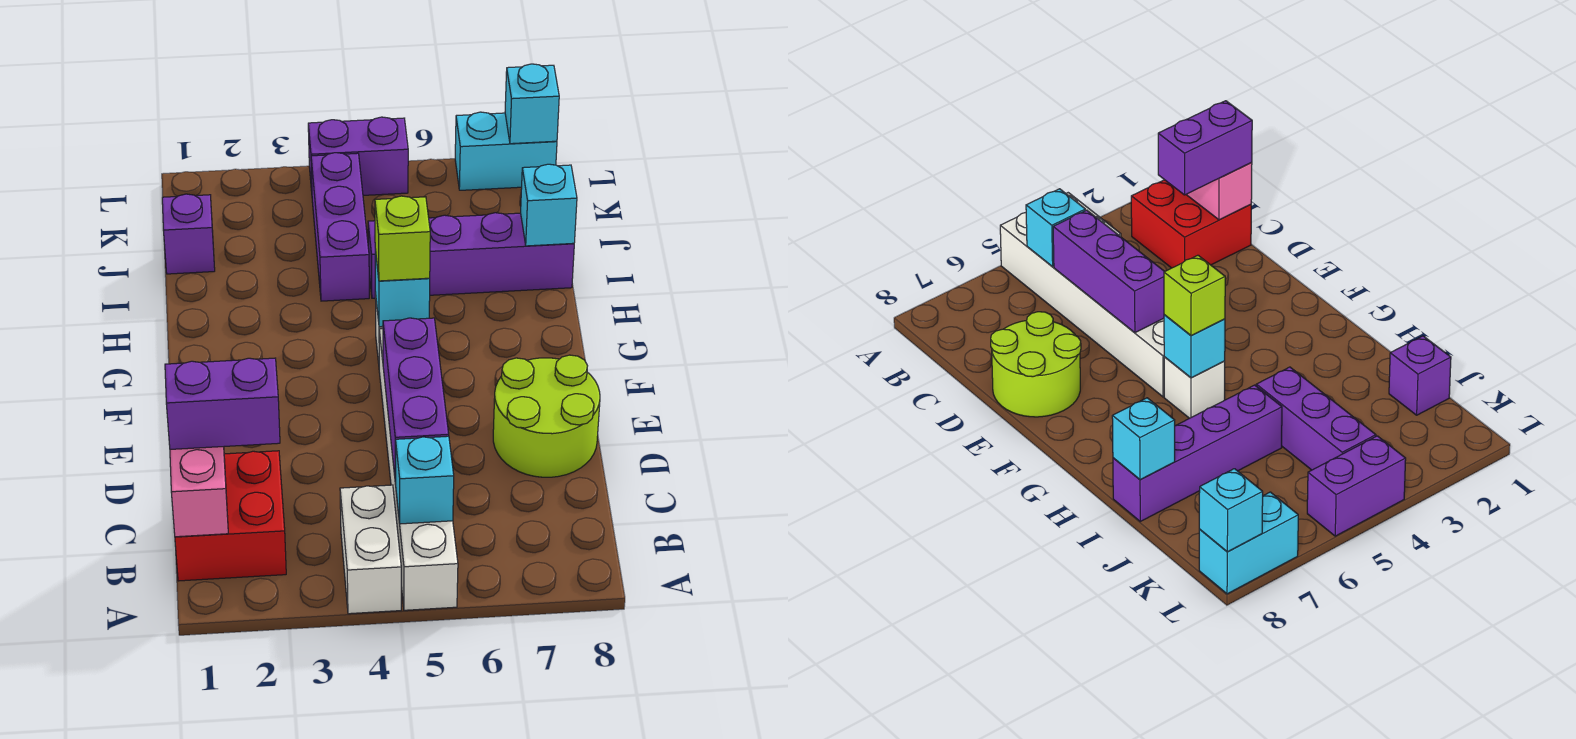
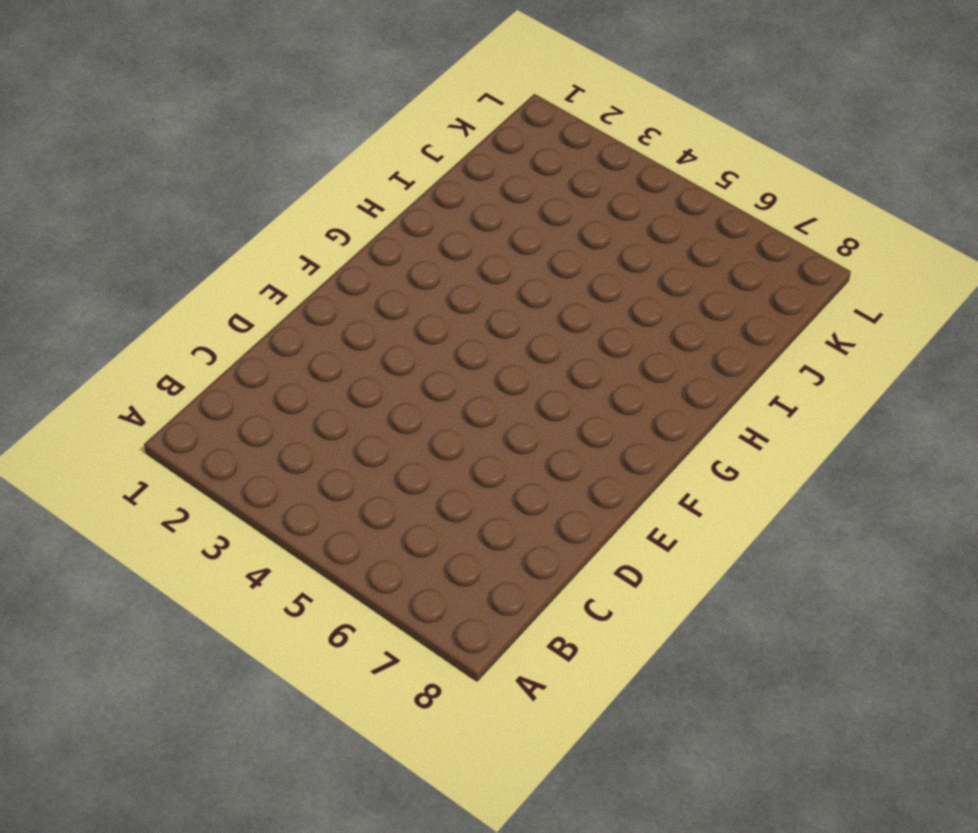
none -> white 1x2 brick [340,485,401,614]
none -> white 1x6 brick [379,329,458,610]
none -> red 2x2 brick [175,451,286,581]

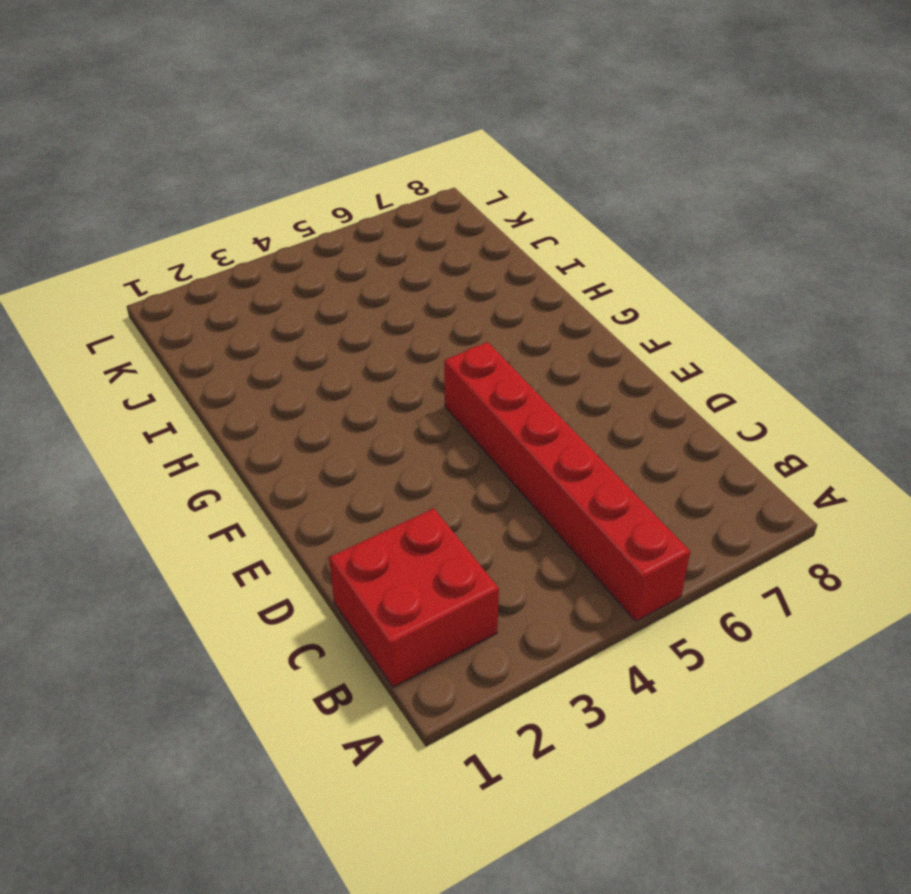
red 1x6 brick [444,342,690,621] -> white 1x6 brick [379,329,458,610]
none -> white 1x2 brick [340,485,401,614]
none -> lime 2x2 round brick [493,355,600,477]
none -> white 1x1 brick [1164,357,1225,418]

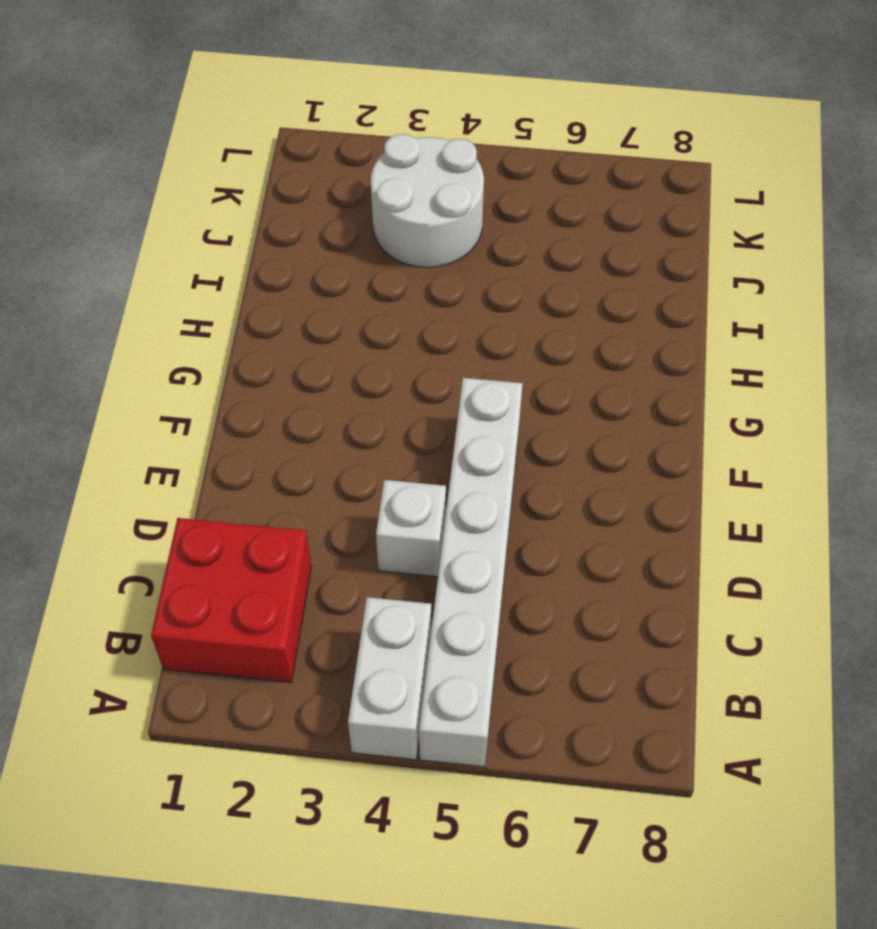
white 1x1 brick [376,480,446,577] -> white 1x1 brick moved to [1164,357,1225,418]
white 2x2 round brick [371,134,484,268] -> purple 1x3 brick [311,153,369,301]
none -> lime 2x2 round brick [493,355,600,477]
none -> purple 1x4 brick [368,213,574,298]
none -> purple 1x1 brick [162,194,215,274]

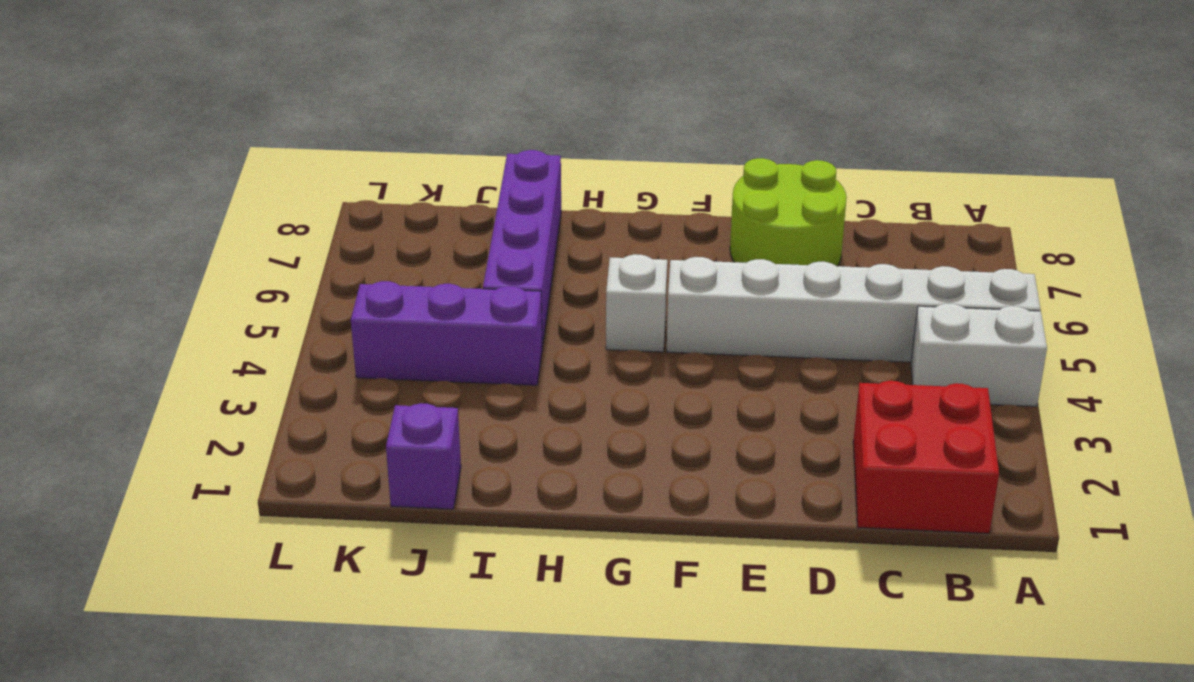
none -> purple 1x2 brick [308,117,408,195]
none -> cyan 1x2 brick [455,112,557,190]
none -> pink 1x2 brick [170,447,228,537]

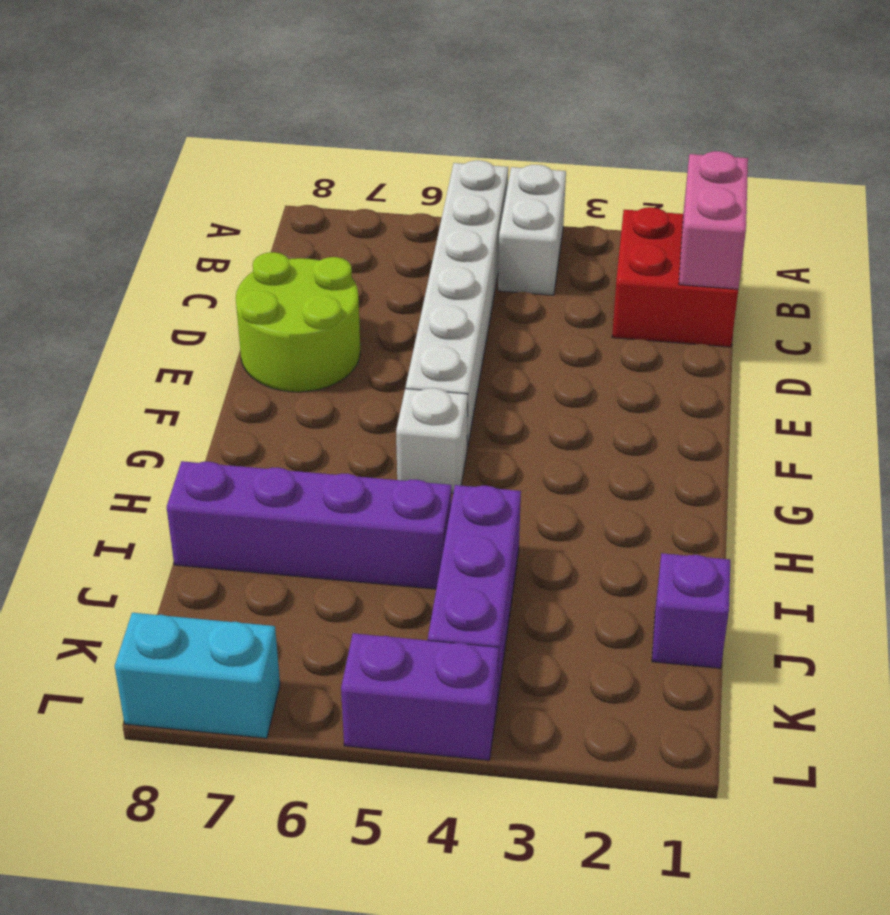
none -> cyan 1x1 brick [395,436,454,524]
none -> purple 1x3 brick [383,318,449,482]
none -> cyan 1x1 brick [375,250,430,327]

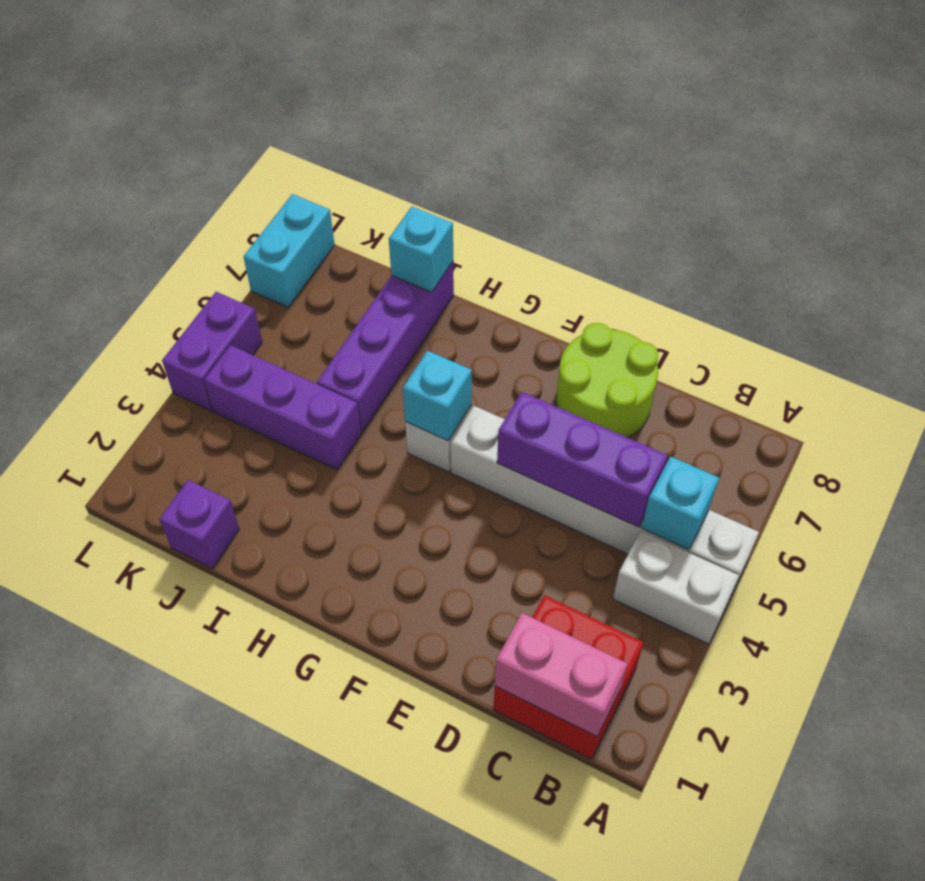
none -> cyan 1x1 brick [505,64,559,144]
none -> purple 1x2 brick [165,358,280,449]
none -> lime 1x1 brick [375,196,430,281]

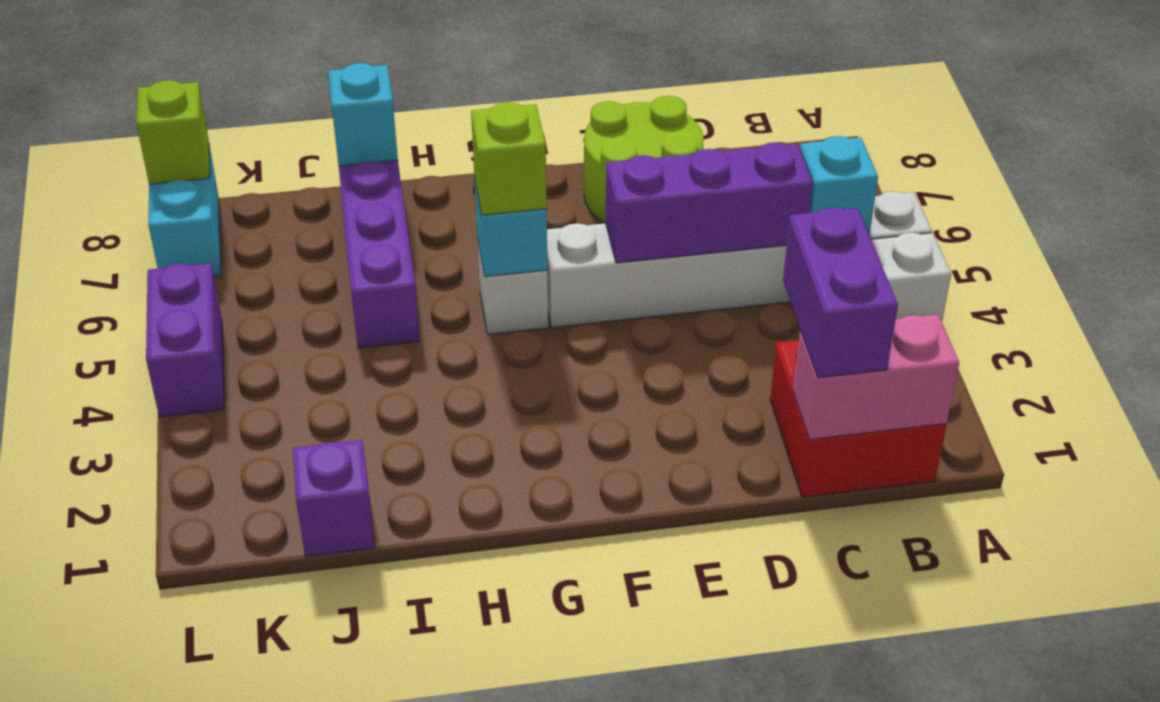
lime 1x1 brick [136,80,210,184] -> cyan 1x1 brick [505,64,559,144]
none -> purple 1x3 brick [311,153,369,301]

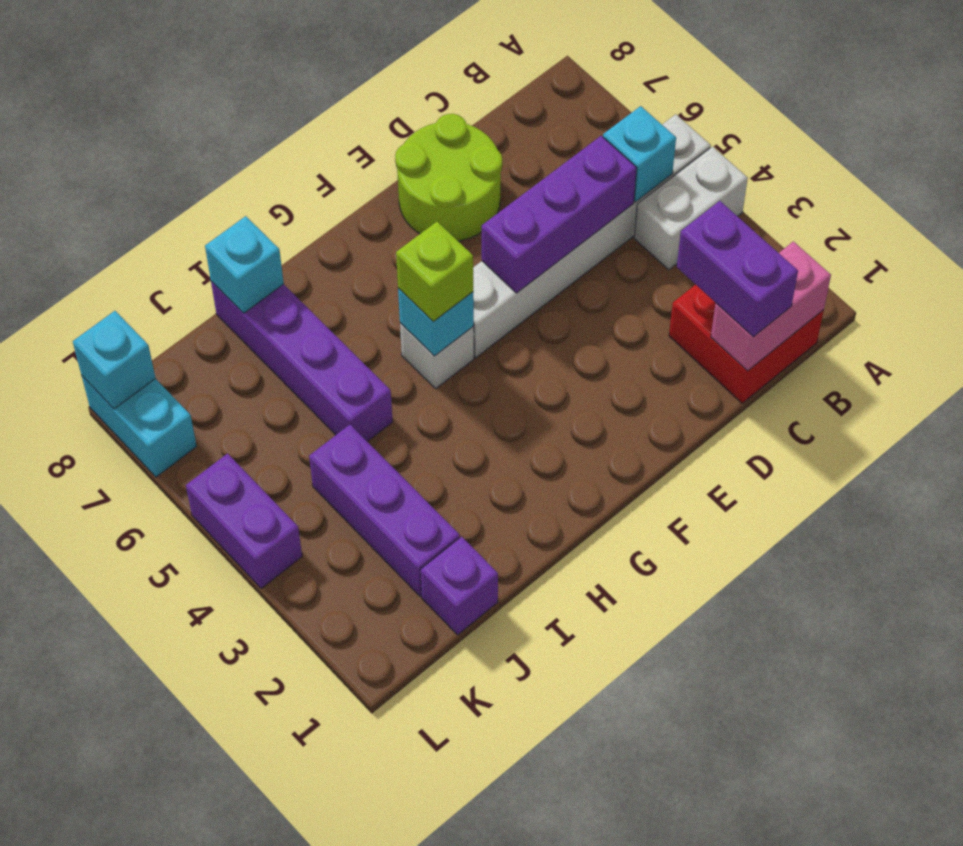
purple 1x3 brick [309,425,460,596] -> purple 1x3 brick turned to [311,153,369,301]

